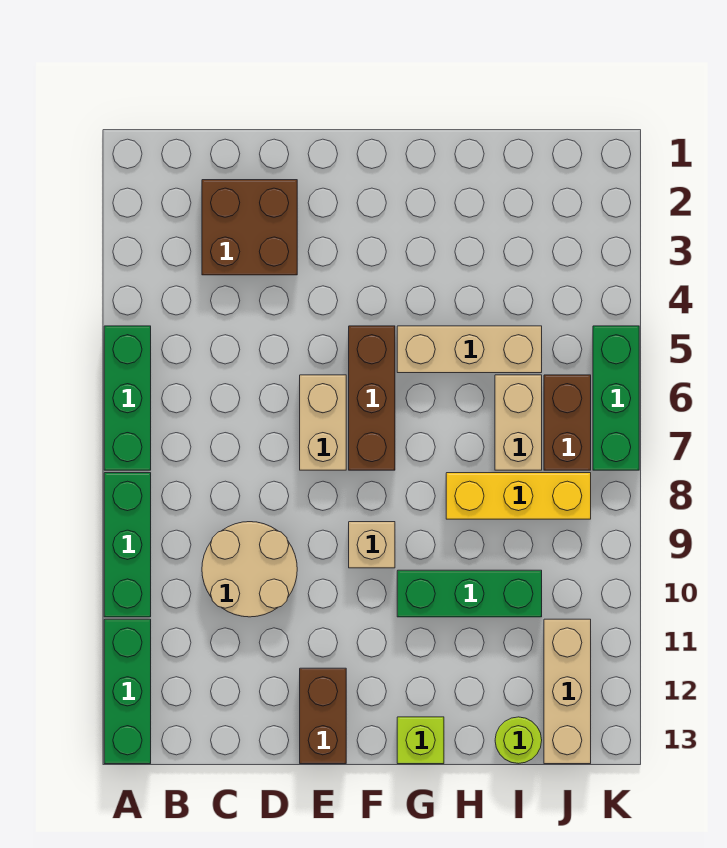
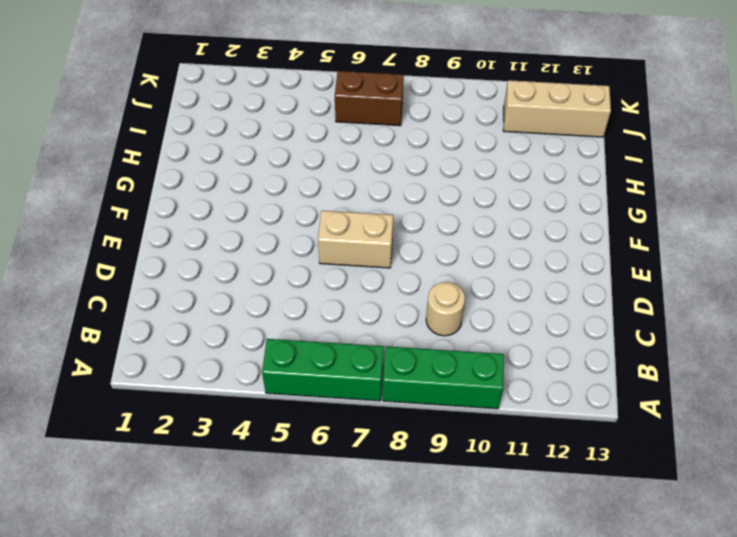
tan 1x1 round brick [426,282,465,336] -> tan 2x2 round brick [202,522,297,617]
none -> green 1x3 brick [104,619,151,764]
none -> brown 2x2 brick [202,180,297,275]
none -> brown 1x2 brick [300,668,346,764]

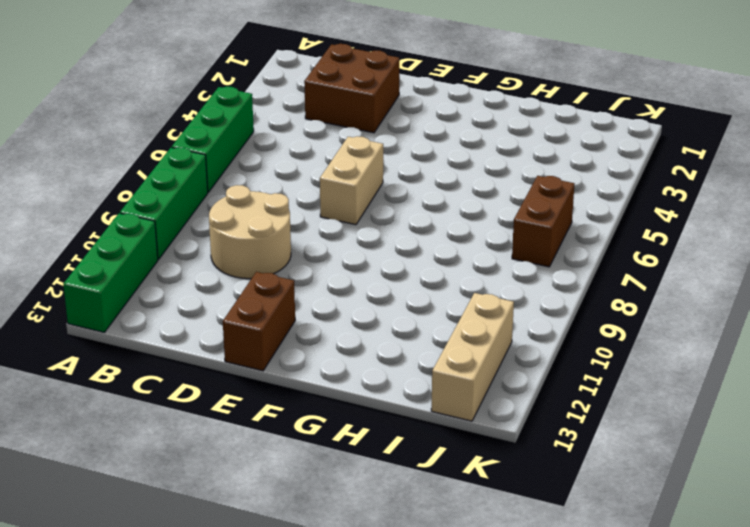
none -> brown 1x3 brick [349,326,395,470]
none -> tan 1x1 brick [349,522,395,568]
none -> tan 1x3 brick [397,326,542,373]

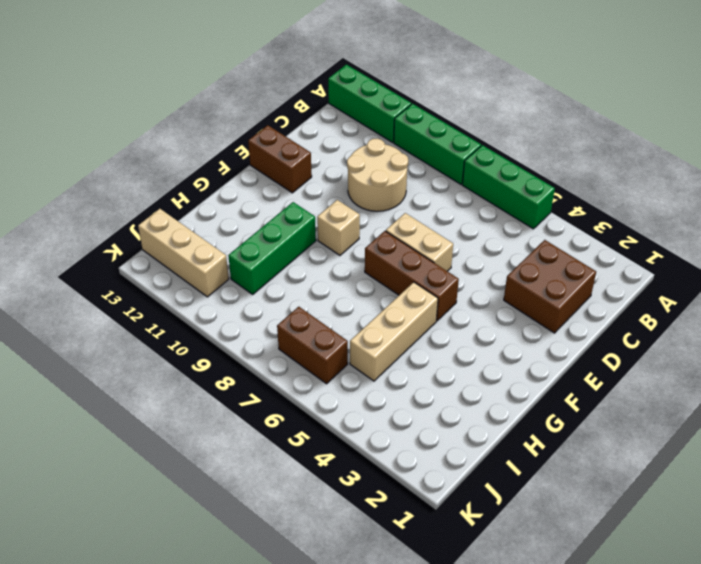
none -> lime 1x1 brick [397,717,444,764]
none -> yellow 1x3 brick [446,473,591,519]
none -> tan 1x2 brick [495,375,542,470]

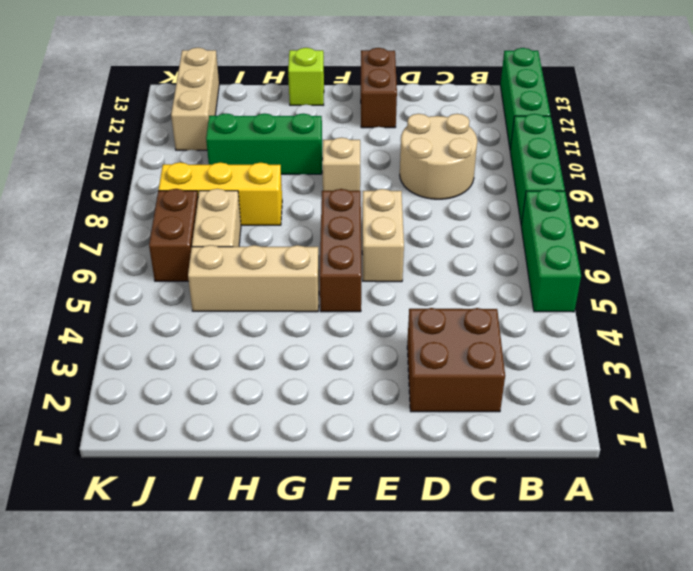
none -> lime 1x1 round brick [495,717,542,764]
none -> green 1x3 brick [593,326,639,470]

